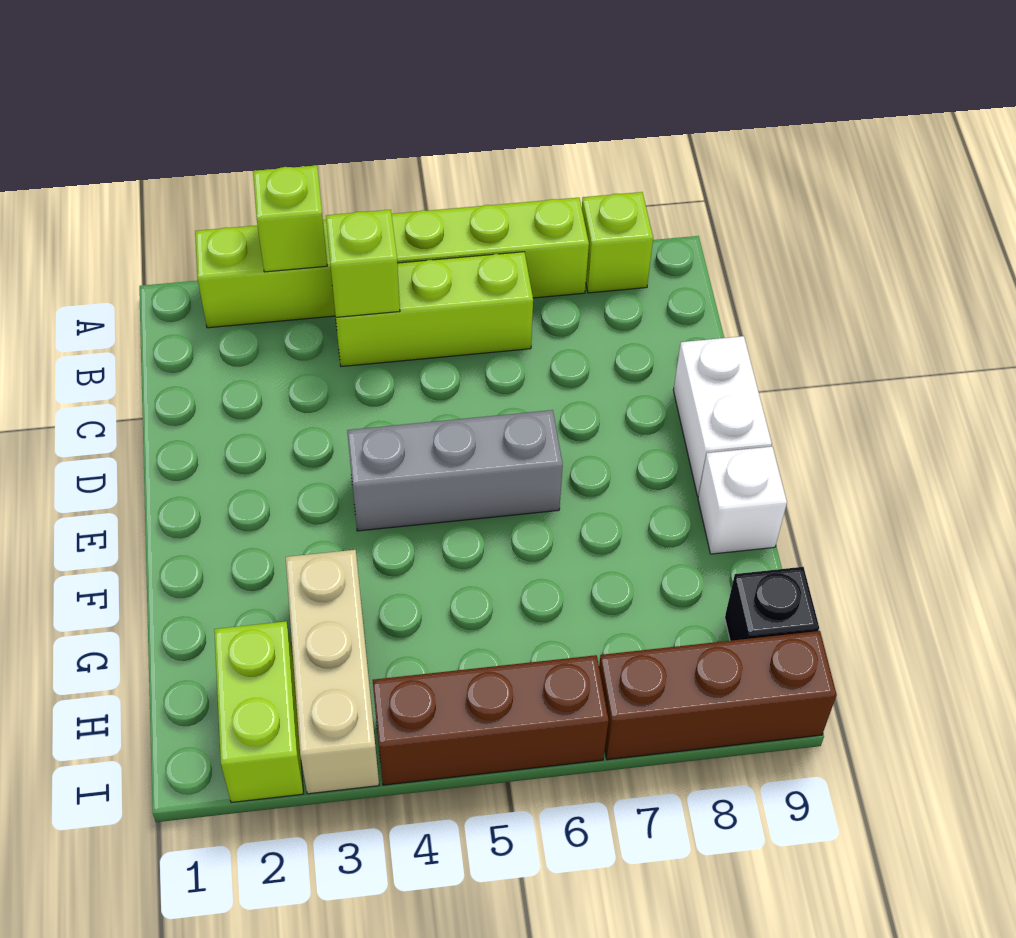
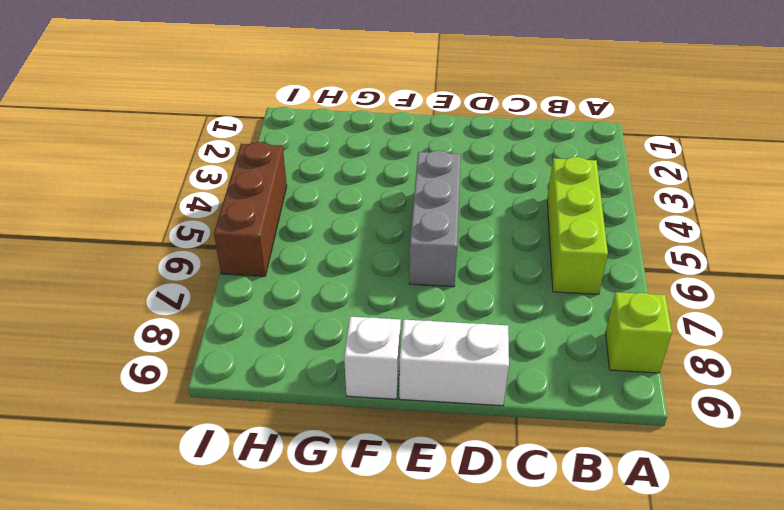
none -> lime 1x6 brick [195,198,589,328]
none -> tan 1x3 brick [286,550,379,794]
none -> lime 1x2 brick [214,621,303,802]

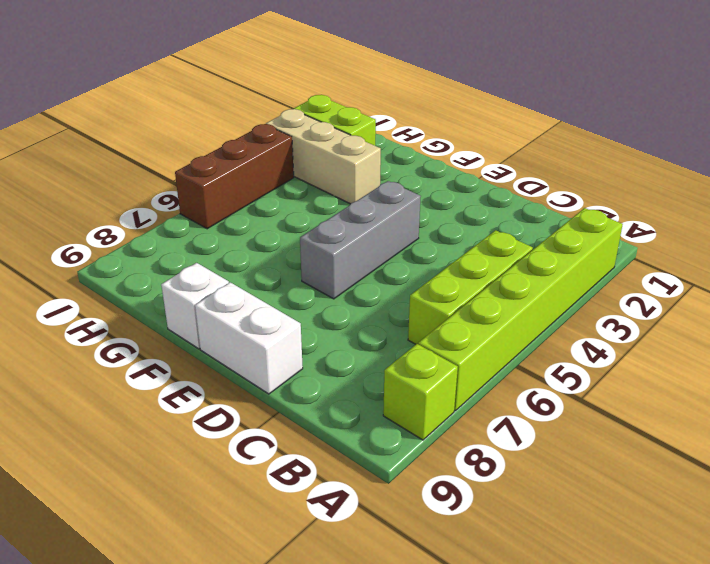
none -> black 1x1 brick [725,567,819,641]
none -> brown 1x3 brick [599,631,837,760]
none -> lime 1x1 brick [253,165,327,272]

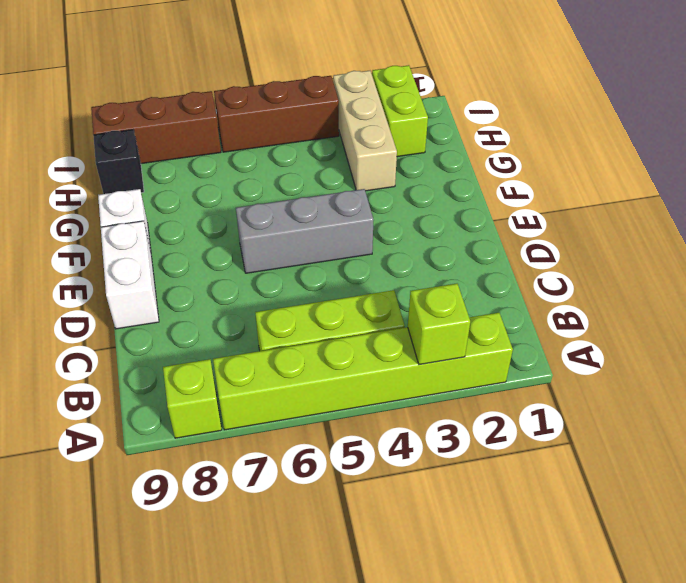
none -> lime 1x1 brick [326,210,400,317]

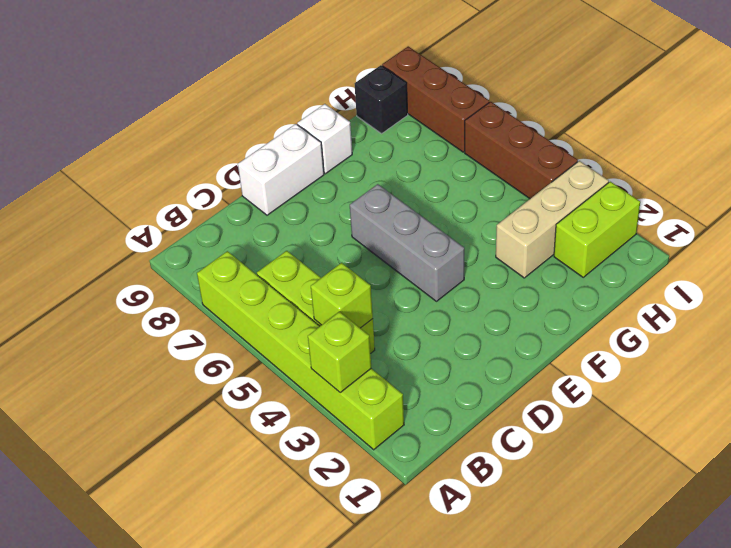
none -> lime 1x1 brick [582,192,653,293]

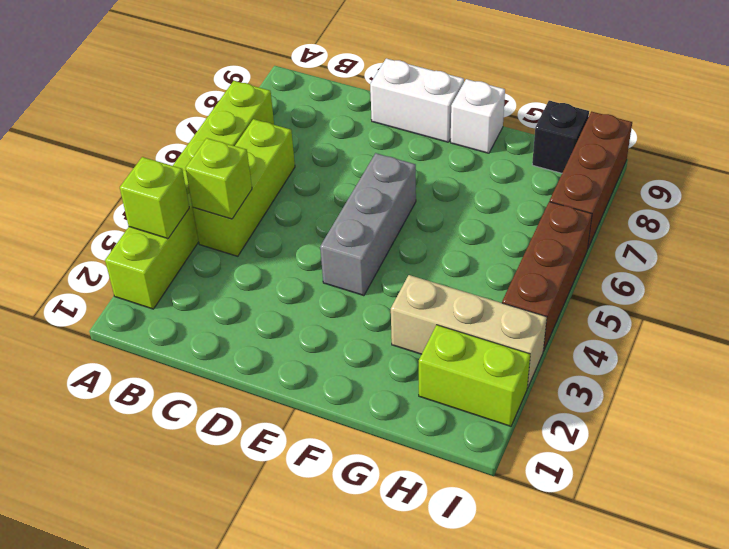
none -> lime 1x1 brick [582,192,653,293]

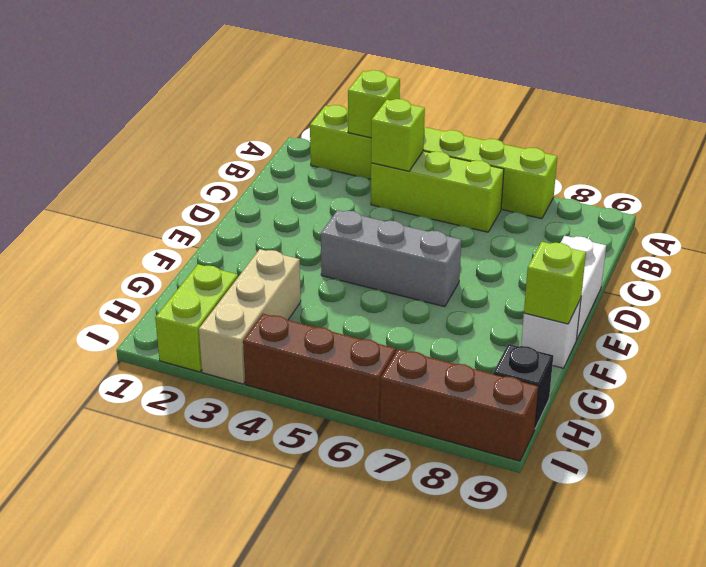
lime 1x1 brick [524,242,586,324] -> lime 1x1 brick moved to [582,192,653,293]

